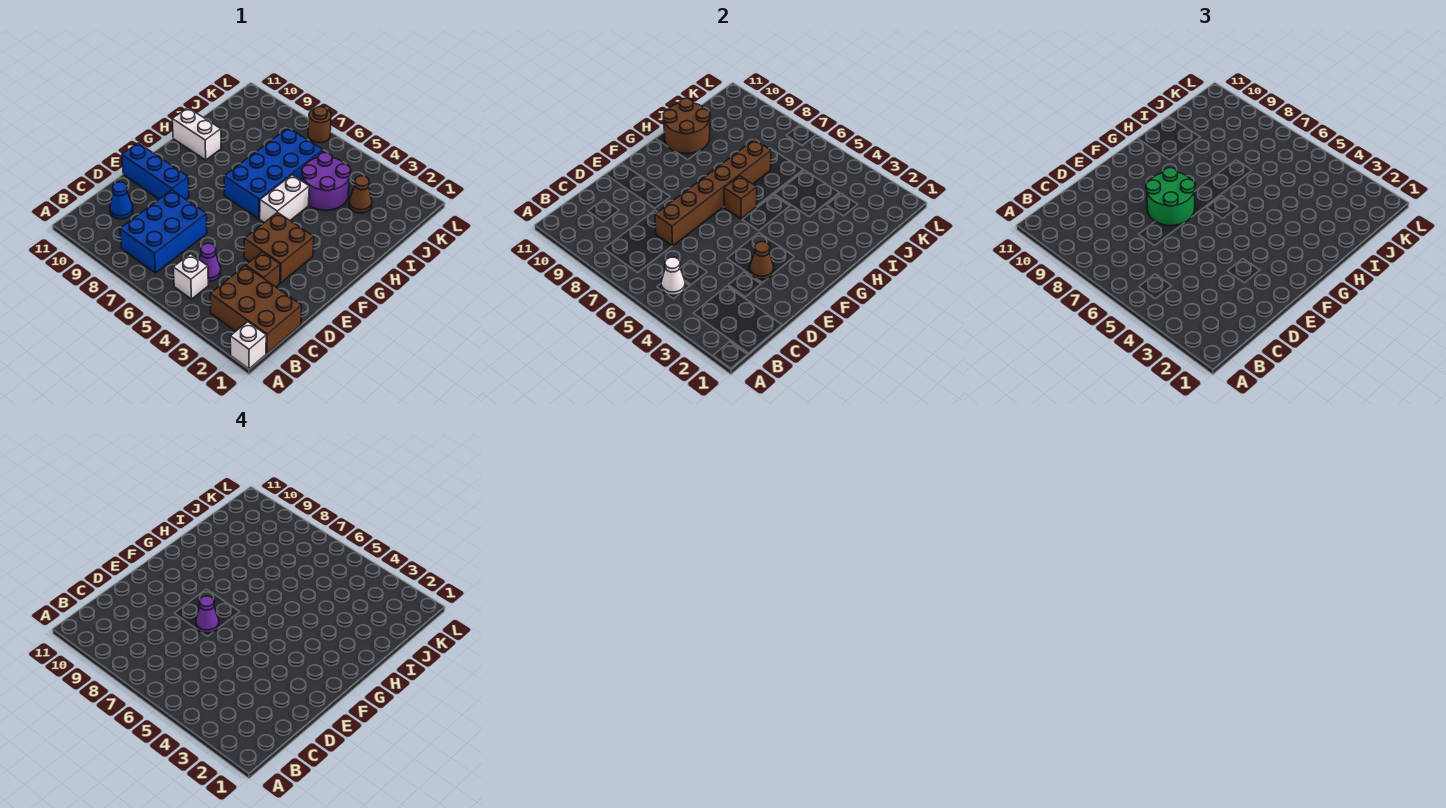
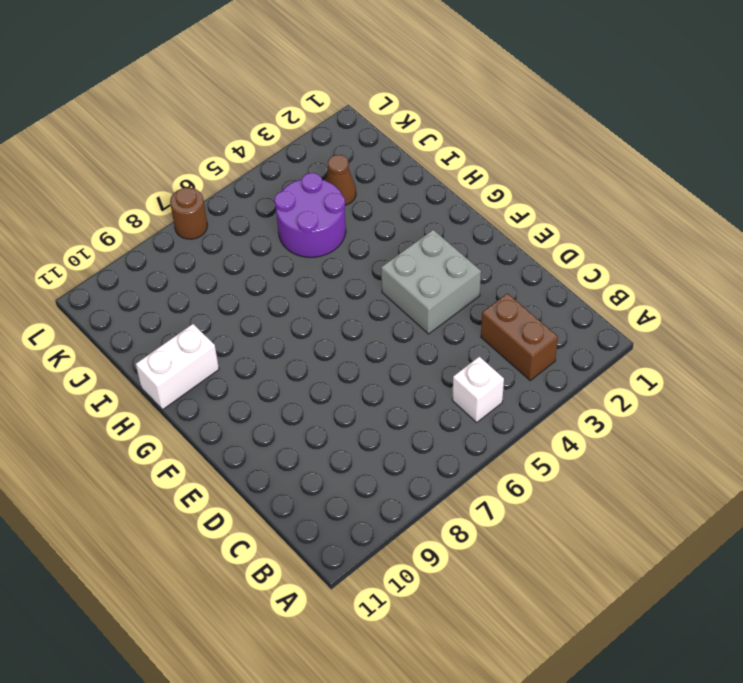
brown 1x2 brick [481,293,558,380] -> brown 2x3 brick [210,266,302,354]
grey 2x2 brick [381,230,481,334] -> brown 2x2 brick [244,212,314,283]
none -> white 1x1 brick [230,322,266,369]
none -> blue 2x3 brick [120,190,207,273]
none -> purple 1x1 cone [199,243,221,281]

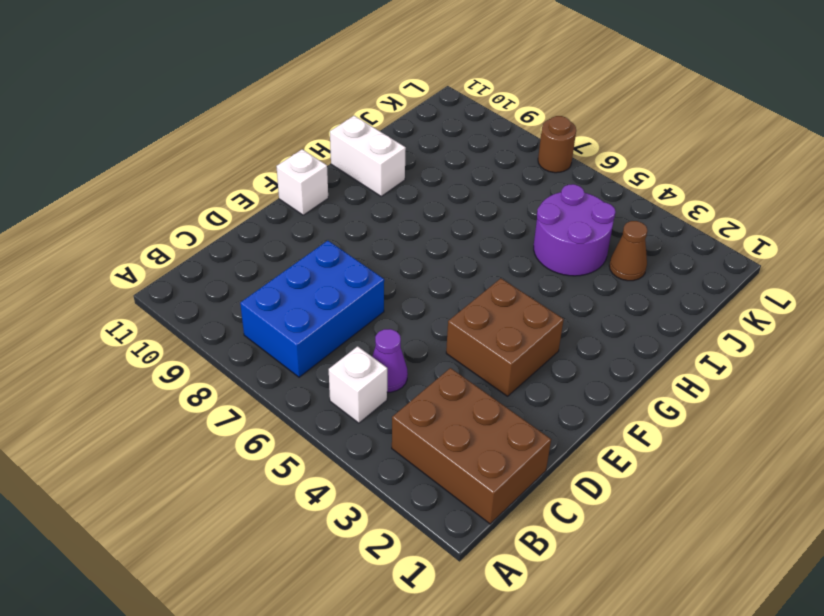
white 1x1 brick [276,149,328,215] -> white 1x1 brick moved to [230,322,266,369]
none -> blue 1x1 cone [110,182,133,219]
none -> brown 1x1 brick [246,252,280,287]
none -> blue 1x3 brick [122,143,189,199]

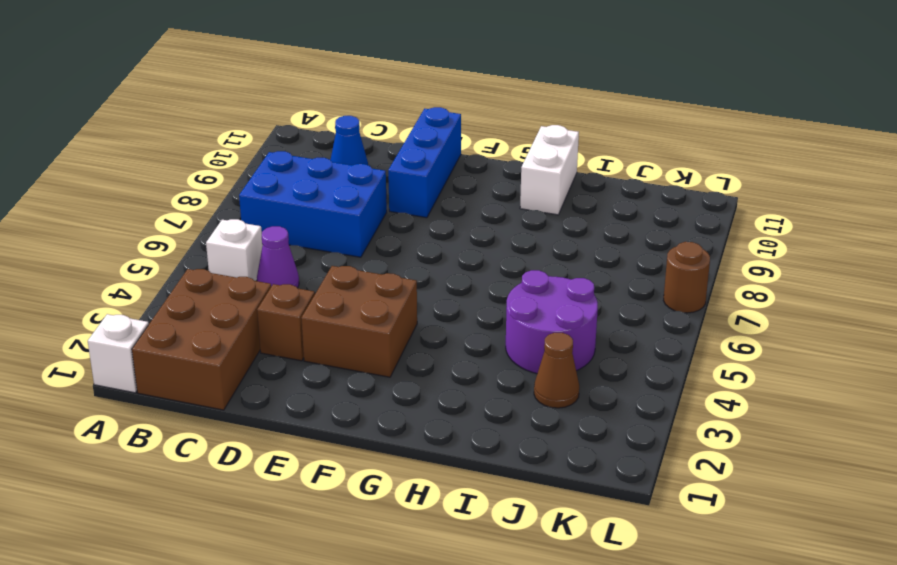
none -> white 1x2 brick [260,175,309,223]
none -> blue 2x4 brick [224,128,323,219]
none -> white 1x1 cone [661,257,685,295]

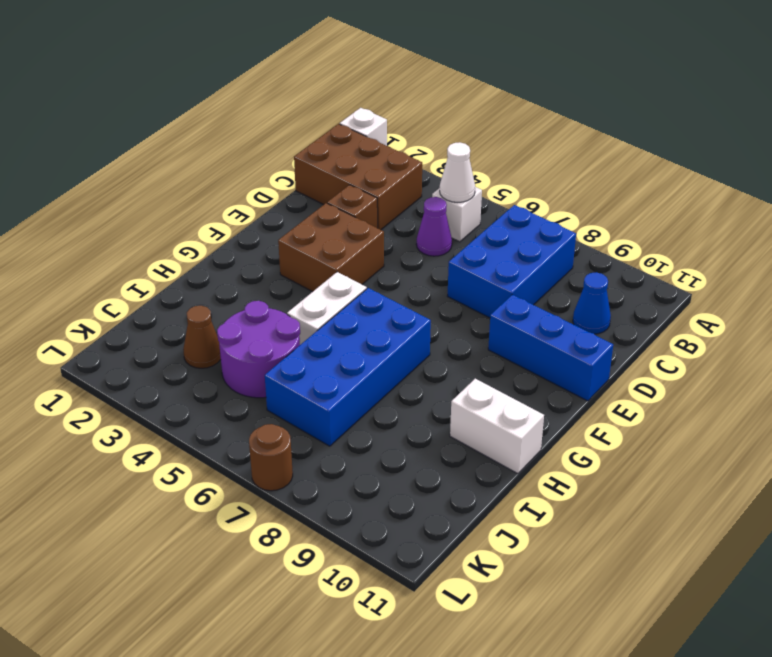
none -> brown 1x6 brick [655,140,771,246]
none -> brown 1x1 cone [750,242,774,279]
none -> brown 1x1 brick [724,176,757,219]

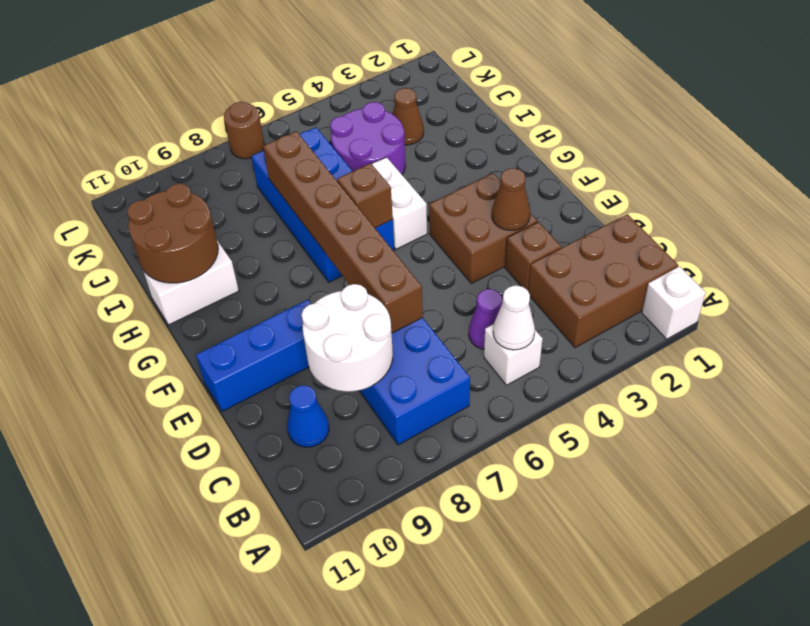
white 2x2 round brick [301,284,393,392] -> none
none -> green 2x2 round brick [1146,168,1195,226]
none -> purple 1x1 cone [196,596,219,633]

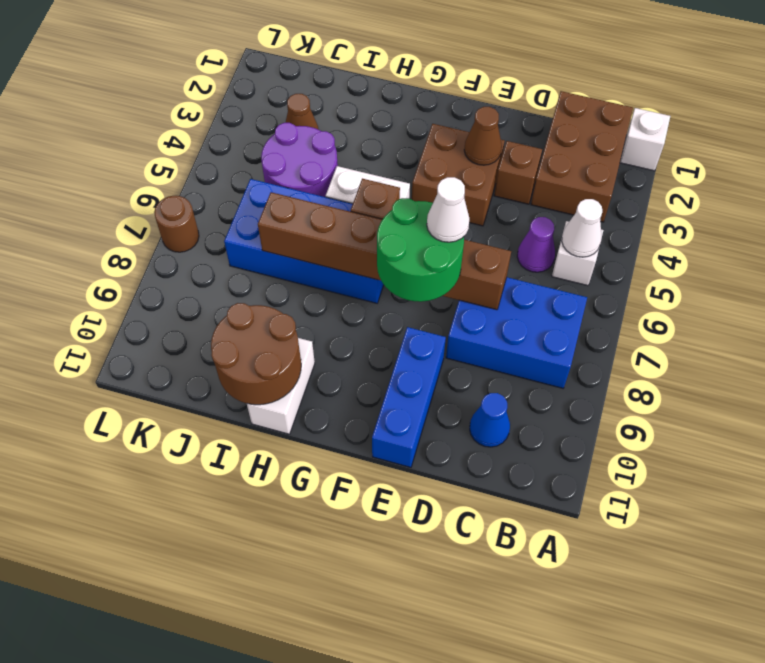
white 1x1 cone [427,177,470,242] -> purple 1x1 cone [196,596,219,633]

